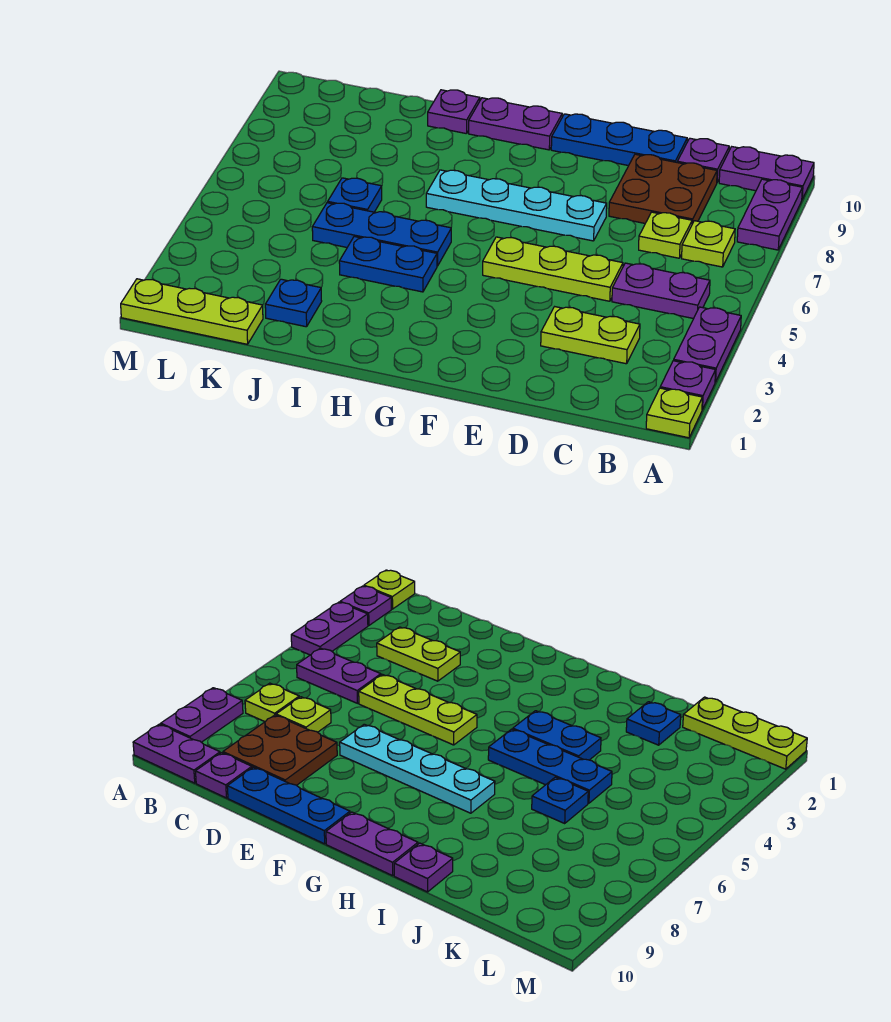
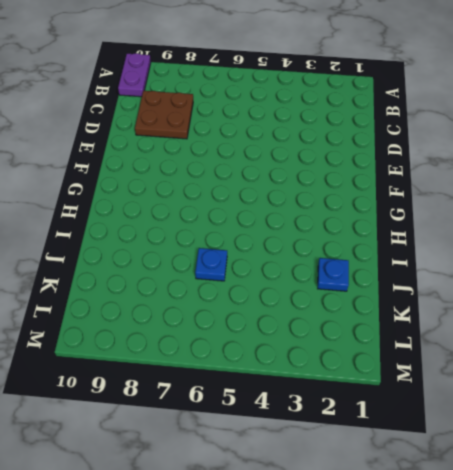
none -> lime 1x1 plate [646,388,702,438]
none -> purple 1x1 plate [660,361,716,410]
none -> purple 1x2 plate [674,307,741,382]

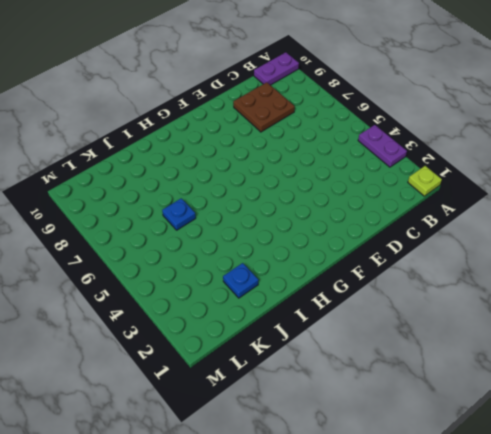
none -> purple 1x1 plate [660,361,716,410]
none -> purple 1x2 plate [737,179,802,250]
none -> purple 1x2 plate [612,263,710,319]

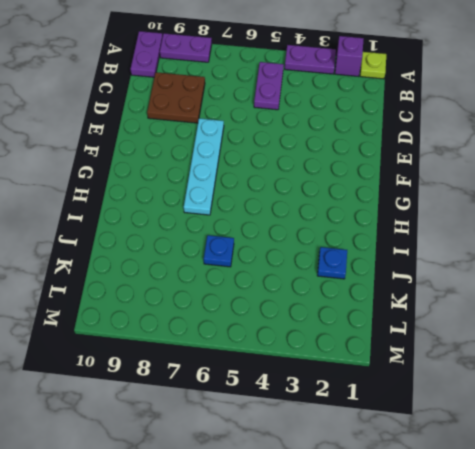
purple 1x1 brick [335,36,364,77] -> purple 1x1 plate [660,361,716,410]
none -> lime 1x1 plate [682,221,735,267]
none -> lime 1x2 plate [541,307,640,364]
none -> lime 1x1 plate [639,212,692,258]

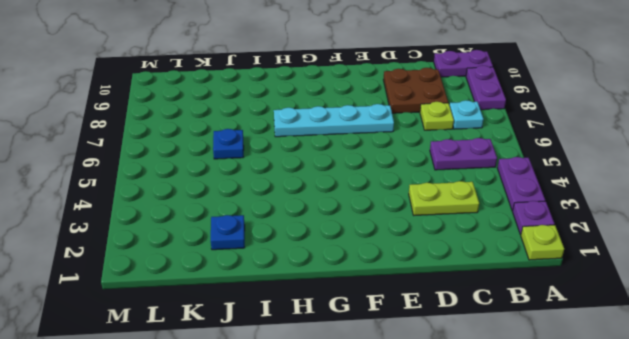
cyan 1x1 plate [450,100,484,129] -> lime 1x1 plate [682,221,735,267]
none -> purple 1x1 plate [677,138,729,182]
none -> lime 1x3 plate [483,237,623,301]
none -> blue 1x3 plate [551,114,687,166]

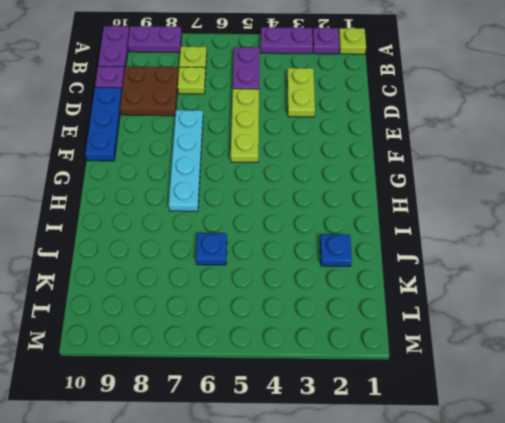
none -> purple 1x2 plate [469,98,562,150]
none -> blue 1x2 plate [339,237,437,292]
none -> blue 1x3 plate [312,203,451,266]

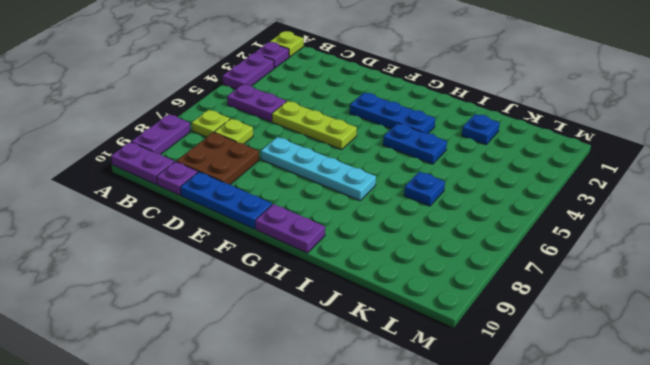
blue 1x3 plate [350,93,435,133] -> blue 1x3 plate moved to [312,203,451,266]
none -> lime 1x2 plate [541,307,640,364]
none -> purple 1x1 plate [428,90,480,134]
none -> lime 1x3 plate [121,279,263,344]

